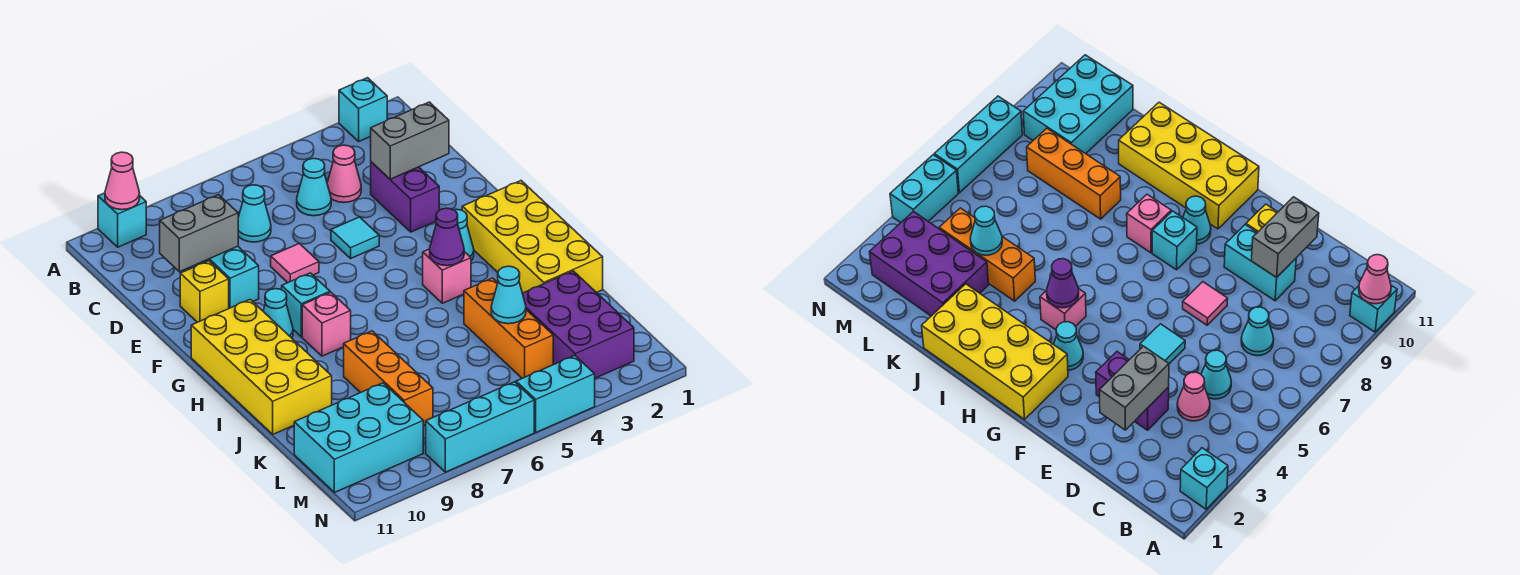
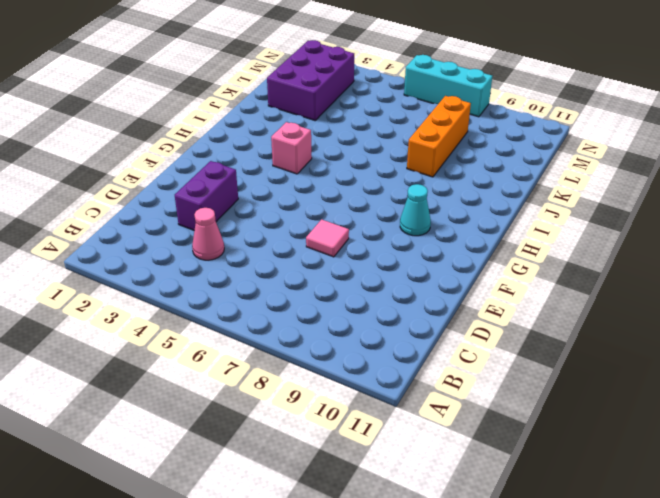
none -> cyan 1x1 brick [339,78,388,141]
none -> cyan 1x1 brick [98,193,146,247]
none -> cyan 1x1 cone [297,158,331,216]

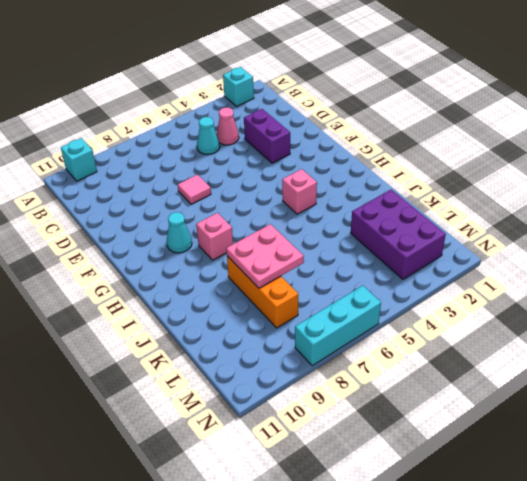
pink 2x2 plate [226,224,304,288] -> none
none -> cyan 1x1 cone [238,185,271,242]
none -> cyan 1x2 brick [190,246,259,308]
none -> cyan 1x1 tile [331,217,379,258]

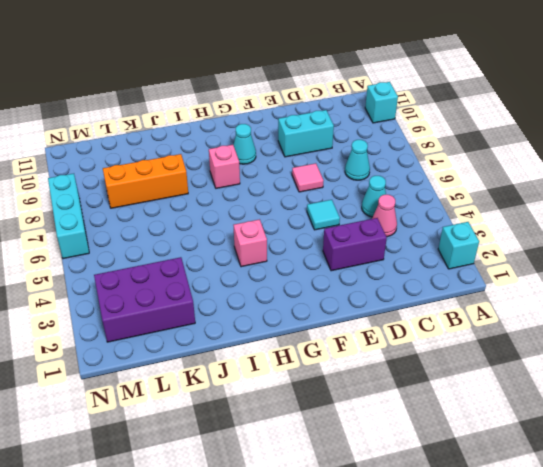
none -> yellow 1x1 brick [180,261,229,322]
none -> yellow 2x4 brick [462,181,603,293]
none -> cyan 1x1 cone [454,209,474,261]

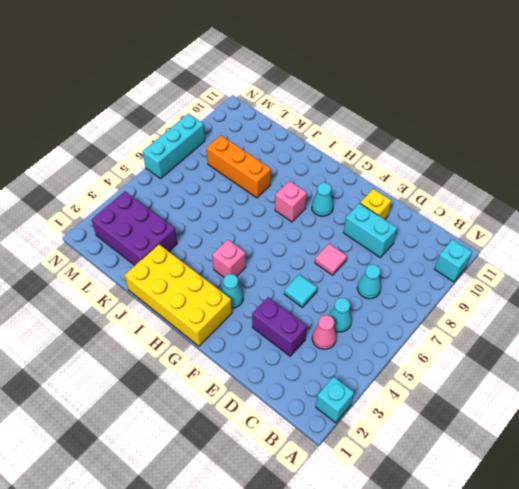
none -> cyan 1x1 brick [282,273,330,337]
none -> yellow 2x4 brick [191,300,332,434]
none -> orange 1x3 brick [464,278,553,378]

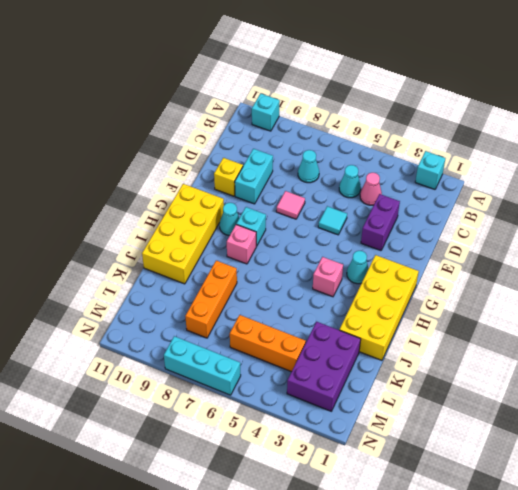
orange 1x3 brick [230,315,306,372] -> orange 1x3 brick turned to [464,278,553,378]
none -> cyan 2x3 brick [294,383,423,493]
none -> cyan 1x2 brick [516,355,595,432]
none -> pink 1x1 cone [105,152,140,210]

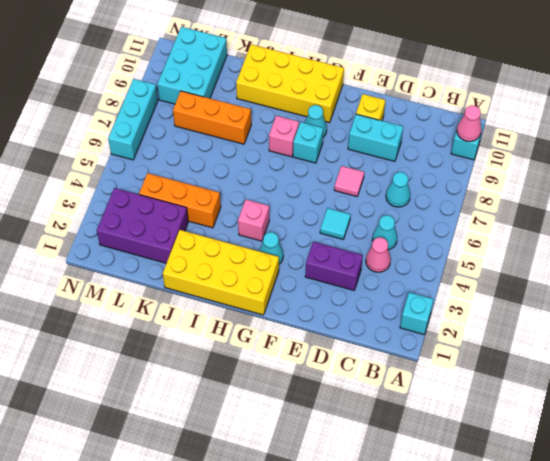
none -> cyan 1x2 brick [516,355,595,432]
none -> grey 1x2 brick [371,102,449,179]
none -> grey 1x2 brick [160,195,238,272]

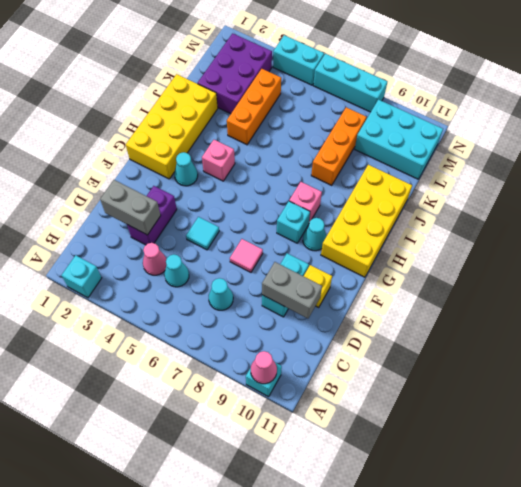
none -> purple 1x1 cone [430,208,464,266]
none -> cyan 1x1 cone [491,266,526,324]

